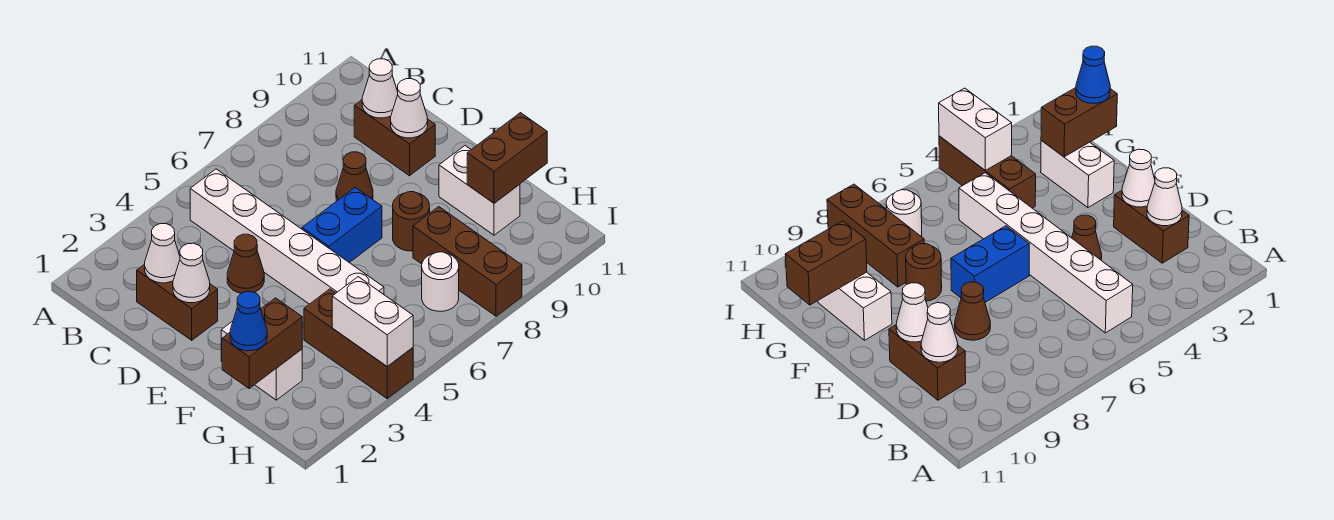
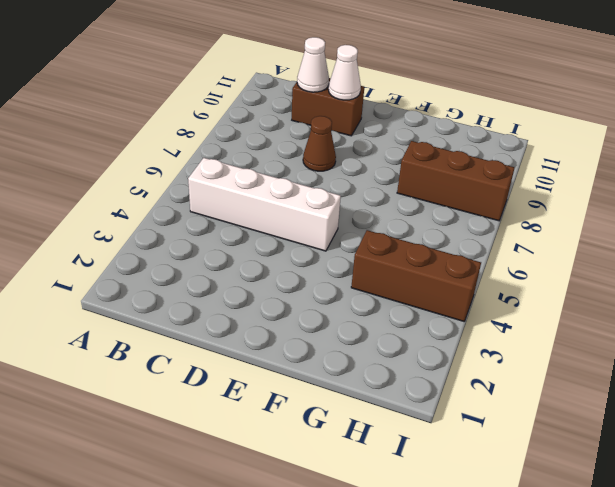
white 1x4 brick [188,158,341,251] -> white 1x6 brick [190,169,384,304]
none -> brown 1x2 brick [137,264,218,340]
none -> brown 1x1 cone [227,234,264,293]
none -> blue 1x2 brick [302,187,382,263]

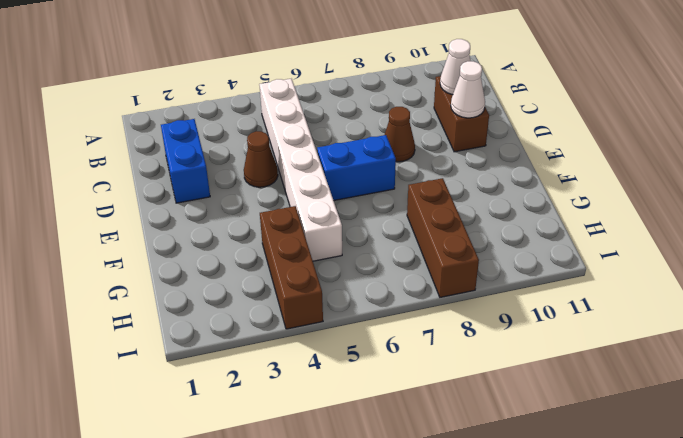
blue 1x2 brick [161,119,210,203] -> brown 1x2 brick [137,264,218,340]
none -> white 1x2 brick [221,321,302,400]
none -> brown 1x1 round brick [393,192,430,251]
none -> white 1x2 brick [439,146,520,235]

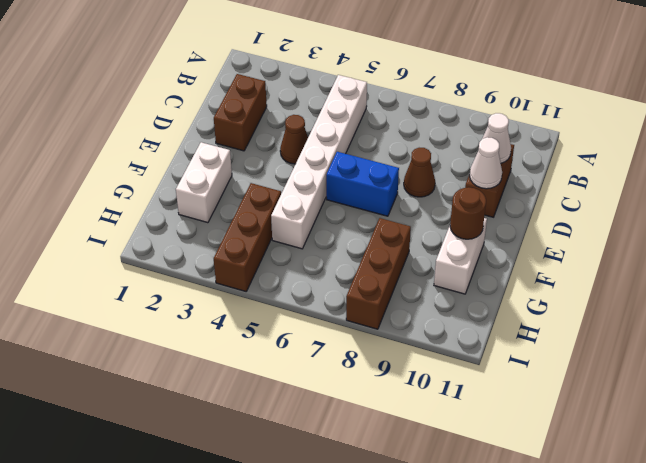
brown 1x1 round brick [450,188,486,239] -> brown 1x1 round brick moved to [393,192,430,251]
none -> white 1x1 round brick [422,252,459,311]
none -> white 1x1 cone [145,224,180,283]
none -> white 1x1 cone [173,243,210,303]

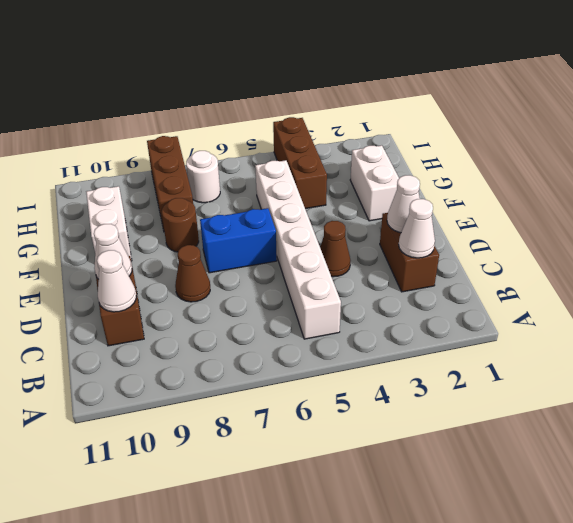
none -> brown 1x2 brick [222,298,302,388]
none -> brown 1x2 brick [467,113,547,203]
none -> white 1x2 brick [332,277,413,367]

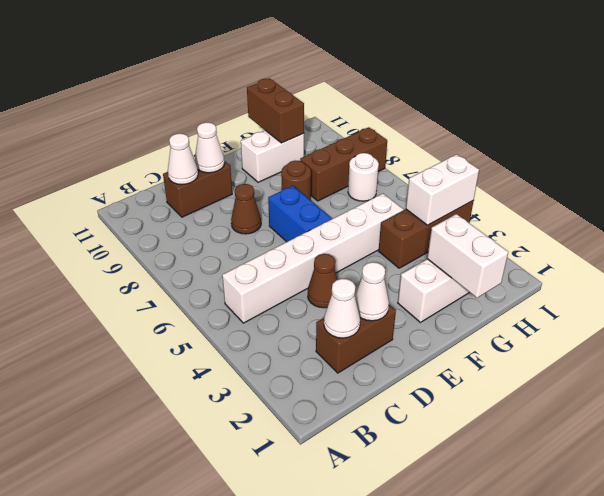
white 1x2 brick [427,214,508,298] -> brown 1x2 brick [222,298,302,388]
none -> blue 1x1 cone [230,292,267,351]

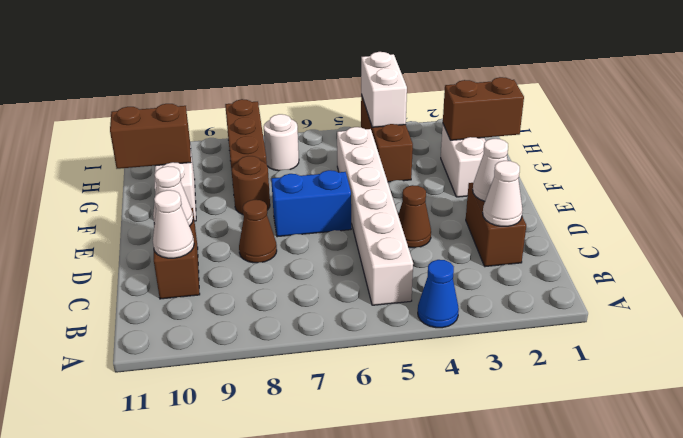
blue 1x1 cone [418,260,459,328] -> blue 1x1 cone moved to [230,292,267,351]

